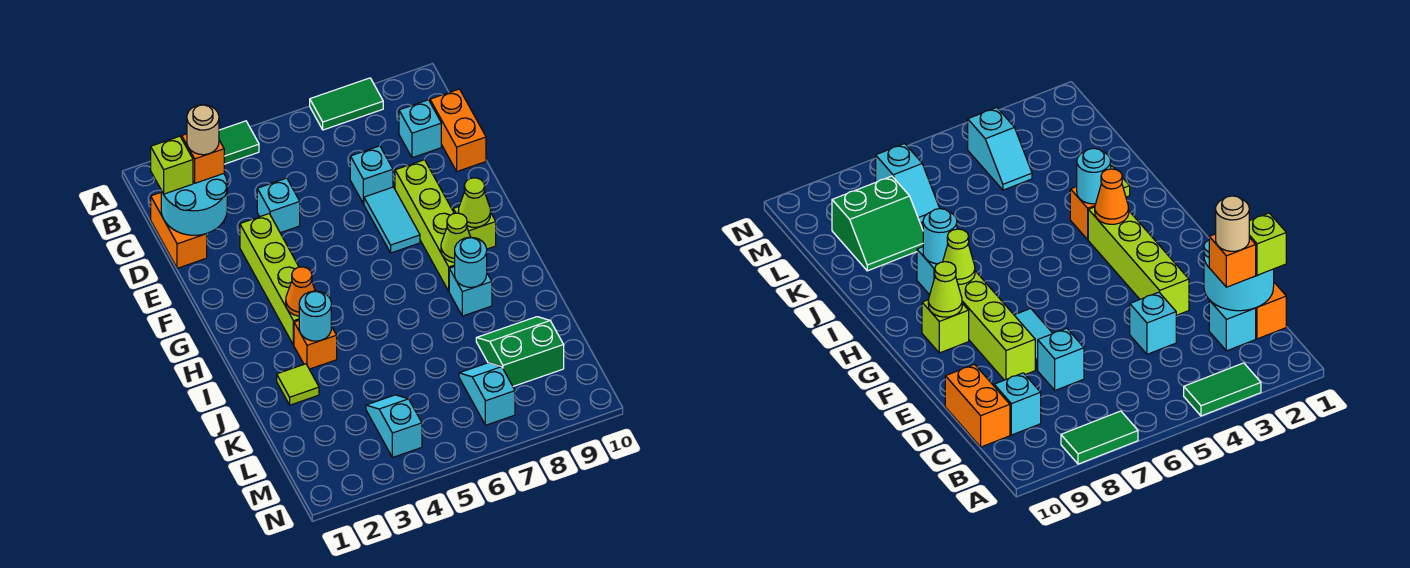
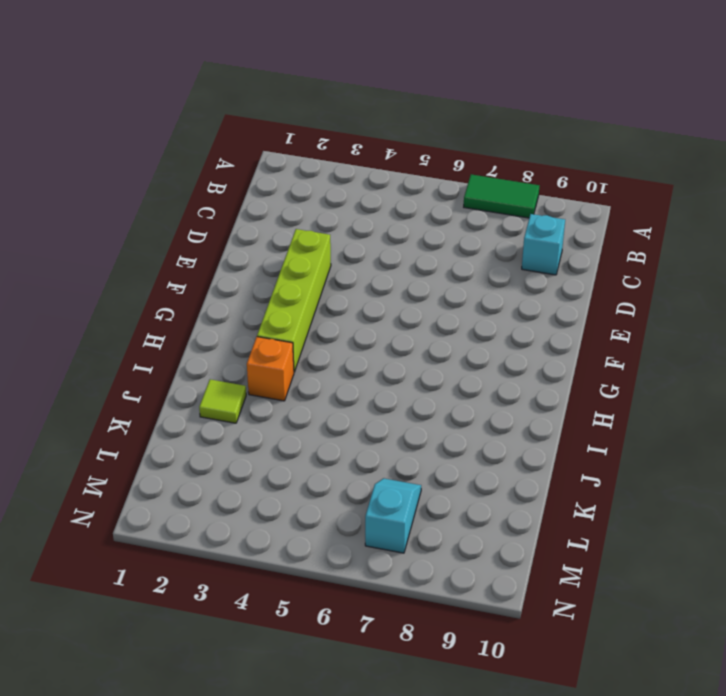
none -> green 1x2 tile [219,121,259,164]
none -> orange 1x2 brick [151,193,207,268]
none -> cyan 1x1 brick [1209,300,1256,351]

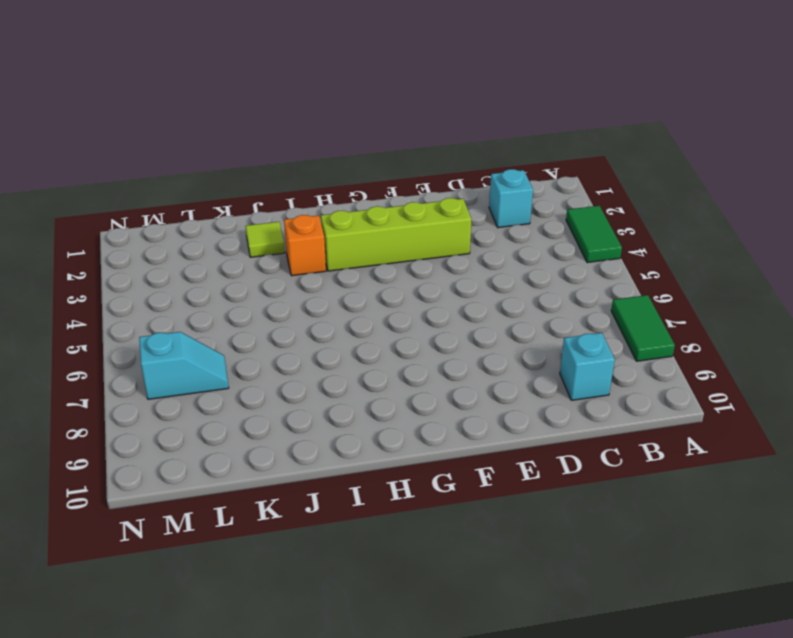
none -> orange 1x2 brick [151,193,207,268]
none -> orange 1x2 brick [430,89,486,171]
none -> cyan 1x1 brick [257,178,300,233]

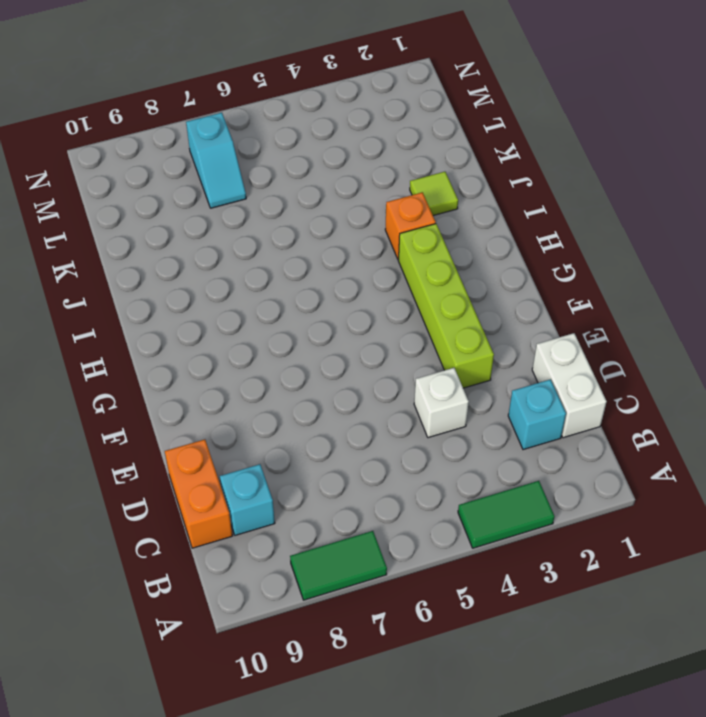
white 1x2 brick [532,333,607,438] -> orange 1x2 brick [151,193,207,268]
white 1x1 brick [414,368,469,438] -> cyan 1x1 brick [257,178,300,233]
none -> cyan 1x1 brick [350,146,393,204]
none -> cyan 1x2 tile [364,187,420,253]
none -> lime 1x4 brick [395,160,455,291]

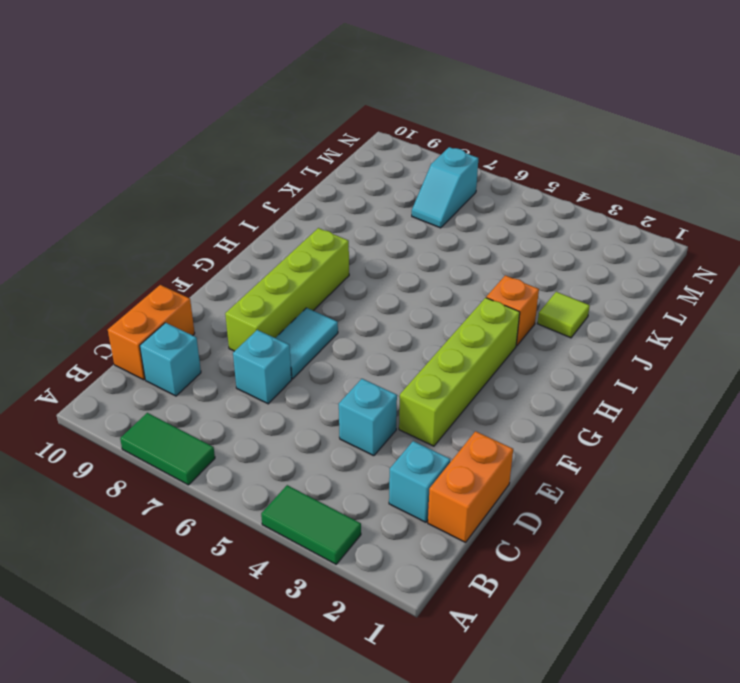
none -> lime 1x1 brick [453,207,496,249]
none -> cyan 1x1 brick [449,267,492,316]
none -> green 2x2 slope [476,317,564,386]

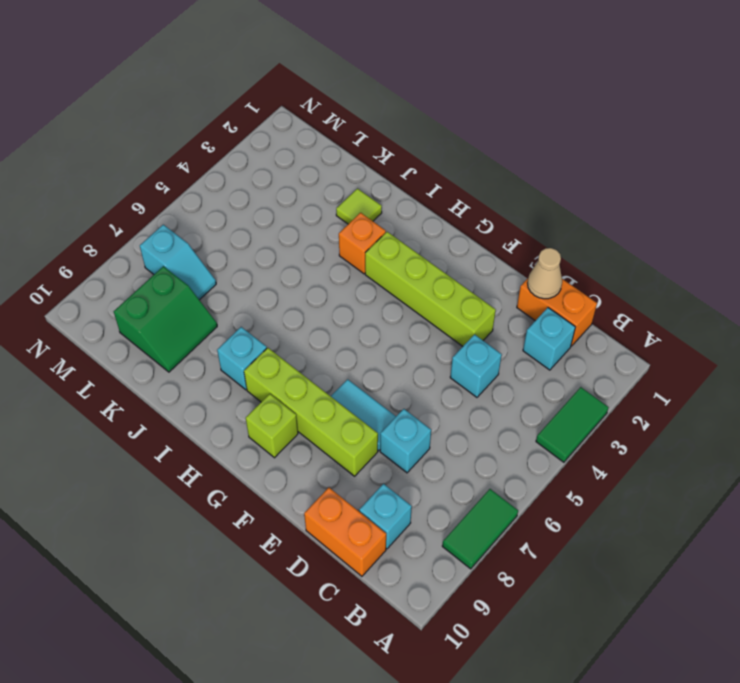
tan 1x1 cone [528,248,562,299] -> cyan 2x2 round brick [161,174,227,235]
none -> cyan 1x2 slope [366,395,422,457]
none -> lime 1x1 cone [458,178,491,227]
none -> orange 1x1 cone [286,267,315,316]

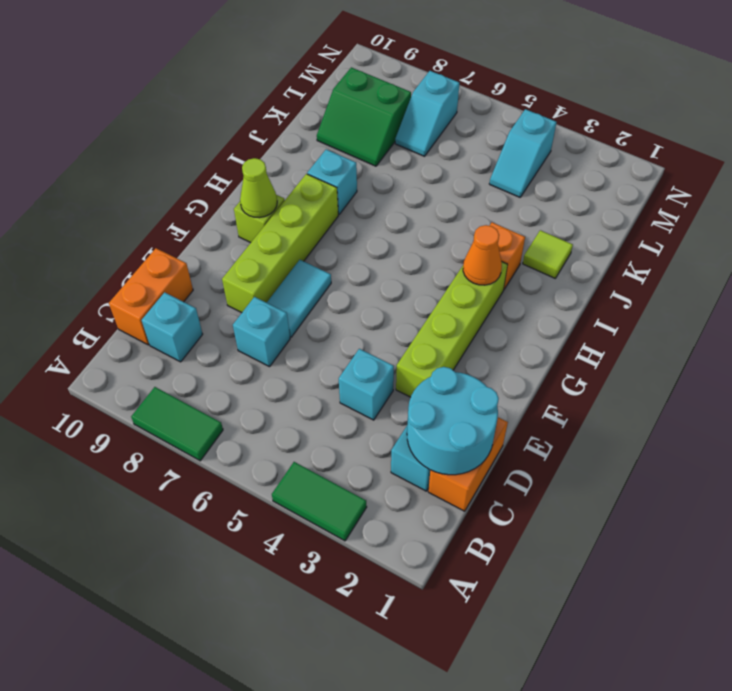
none -> lime 1x1 cone [441,213,470,263]
none -> cyan 1x1 round brick [299,291,331,341]
none -> cyan 1x1 round brick [455,237,487,287]

